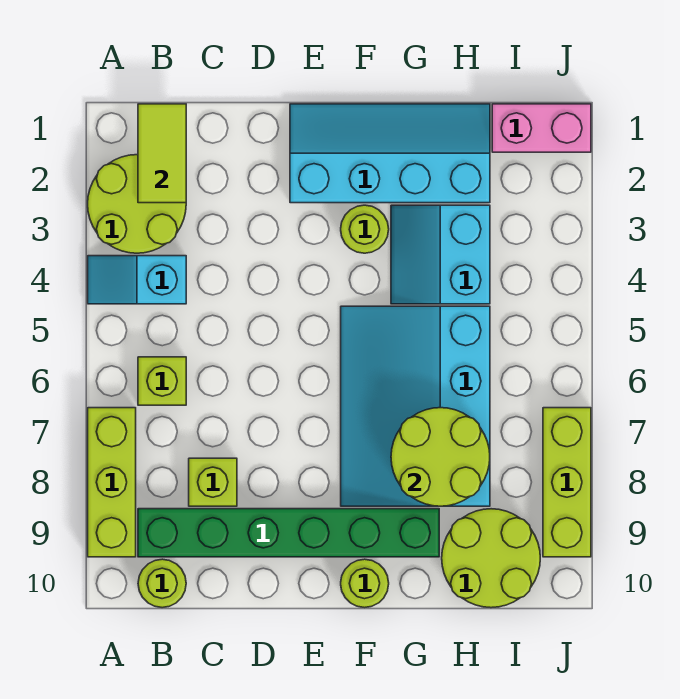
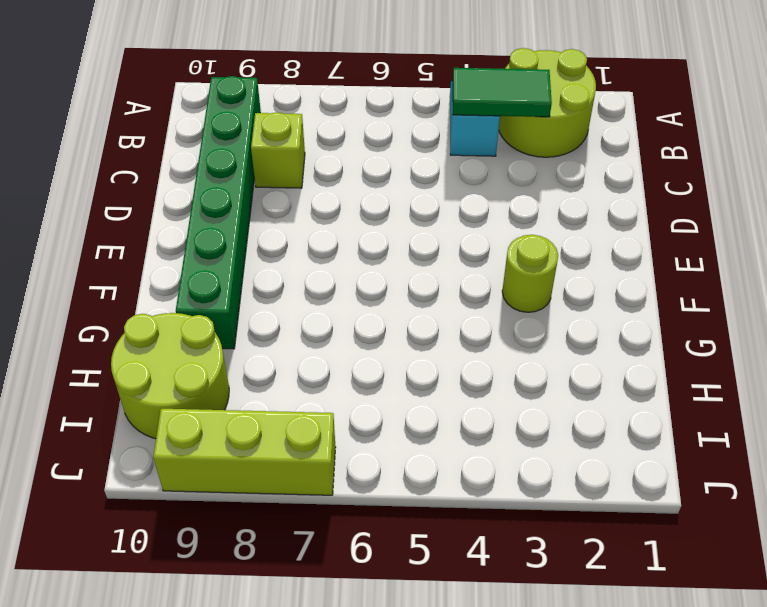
green 1x2 tile [453,68,552,117] -> none
none -> lime 1x3 brick [88,408,136,557]
none -> lime 1x1 brick [138,357,186,405]
none -> lime 1x1 round brick [138,559,186,608]

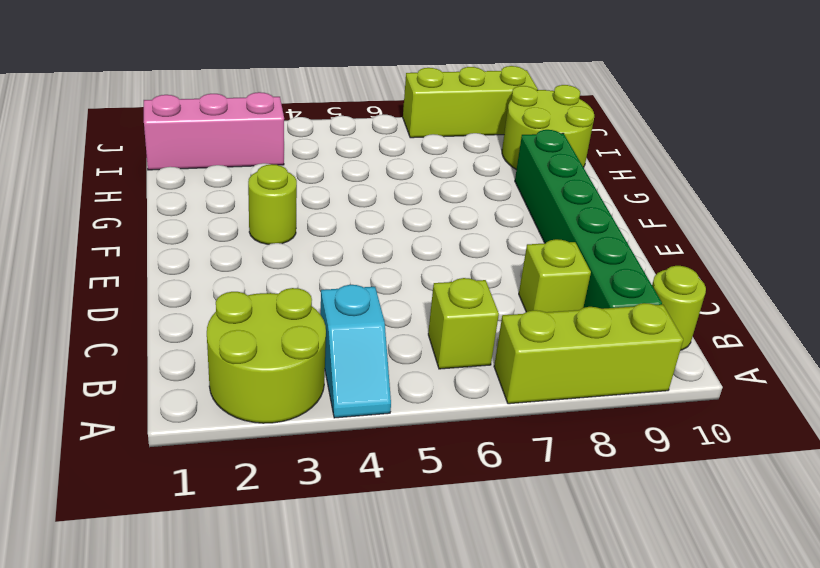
pink 1x3 brick [144,92,284,170] -> pink 1x2 brick [492,104,591,152]
none -> cyan 2x4 slope [290,104,490,203]
none -> cyan 3x4 slope [341,306,490,506]
none -> lime 1x1 round brick [341,559,389,608]

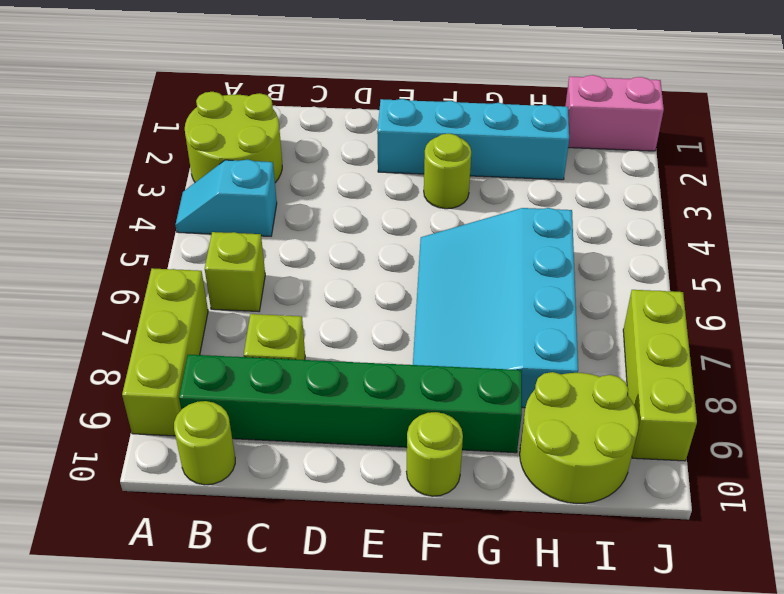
none -> cyan 2x2 slope [391,205,490,304]
none -> lime 1x2 tile [138,104,186,203]
none -> lime 2x2 round brick [391,408,490,506]

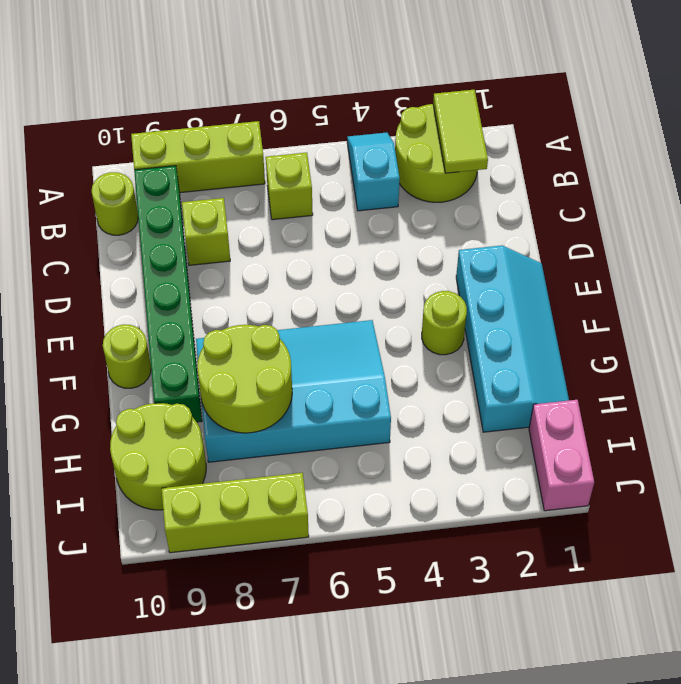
lime 1x2 tile [433,90,488,173] -> lime 1x2 tile turned to [138,104,186,203]
none -> cyan 2x2 slope [391,205,490,304]

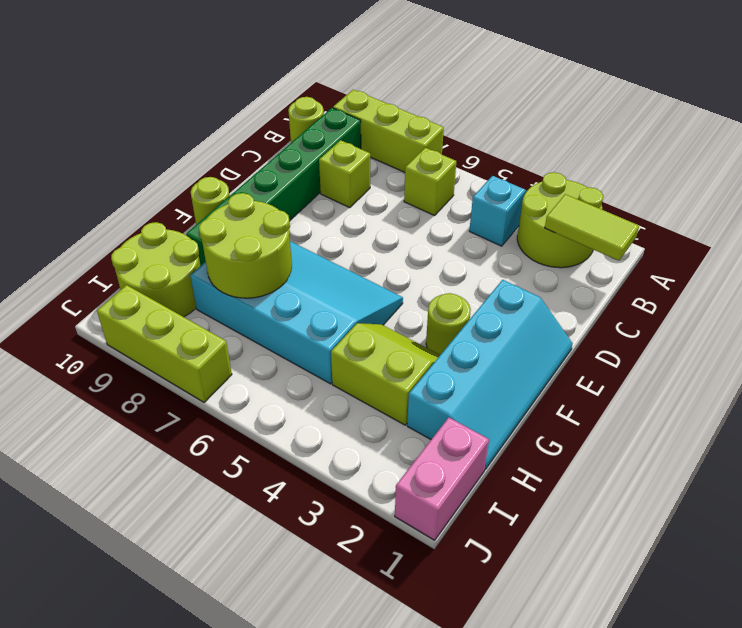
lime 2x2 slope [331,323,440,425] -> cyan 2x2 slope [391,205,490,304]

